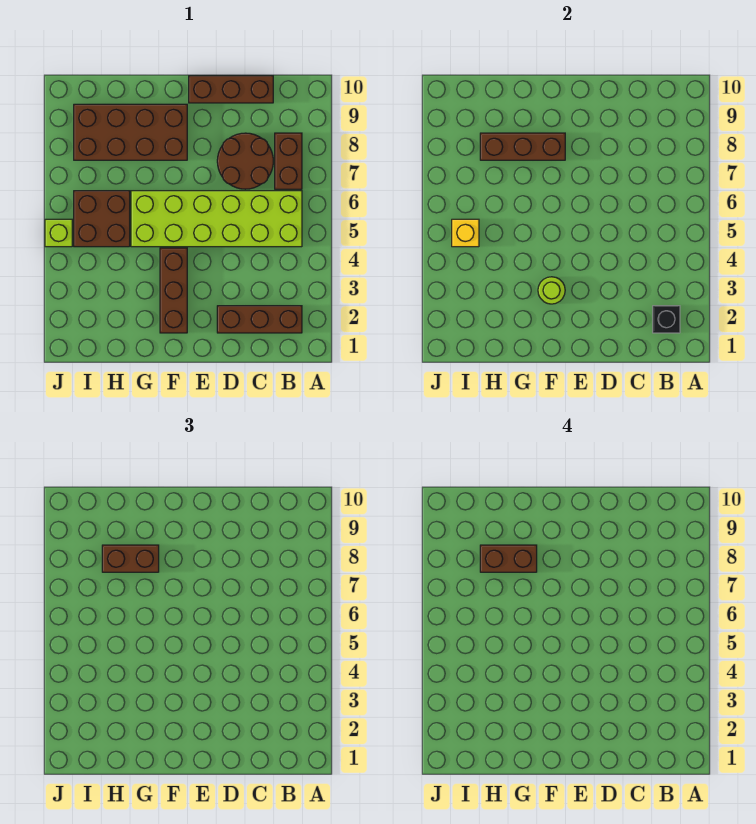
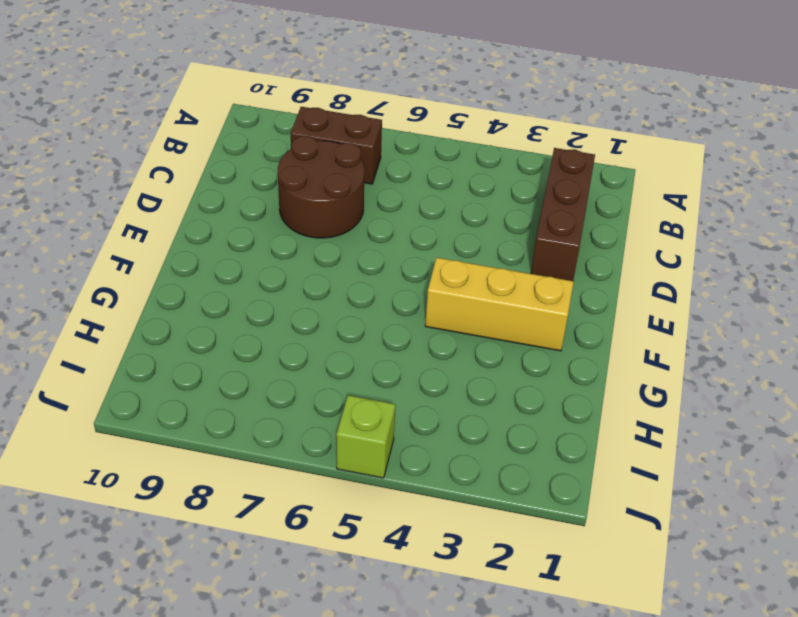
yellow 1x3 brick [425,258,574,351] -> brown 1x3 brick [160,248,187,333]
none -> lime 2x6 brick [131,191,302,247]
none -> brown 1x3 brick [189,76,273,103]
none -> brown 2x4 brick [74,104,187,160]

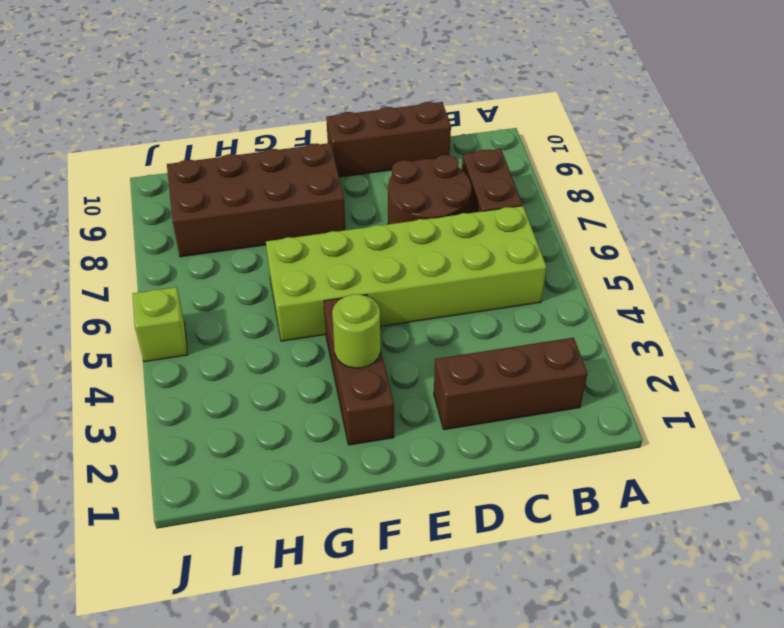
none -> brown 2x2 brick [74,191,130,247]
none -> black 1x1 brick [653,306,680,333]
none -> brown 1x3 brick [480,133,565,160]

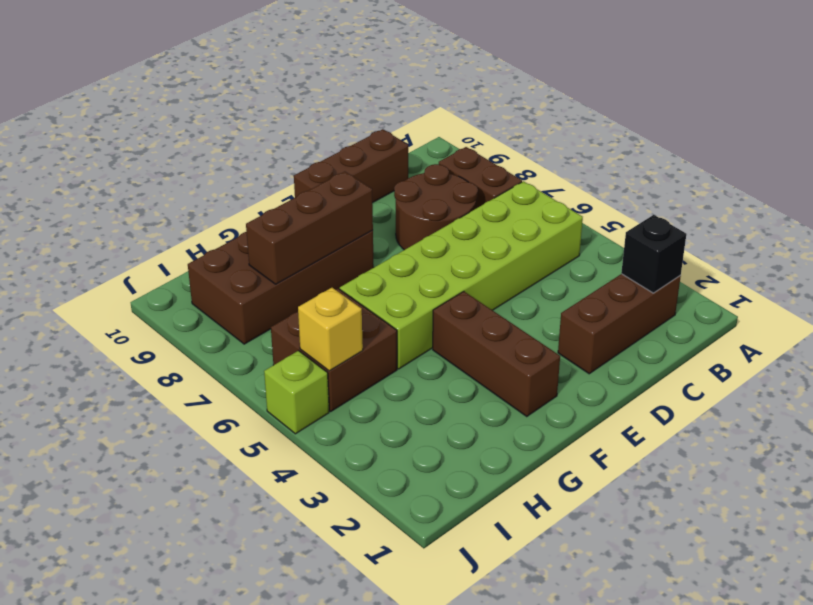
none -> lime 1x1 round brick [538,277,565,304]
none -> brown 1x2 brick [102,545,159,572]
none -> brown 1x2 brick [480,545,537,572]

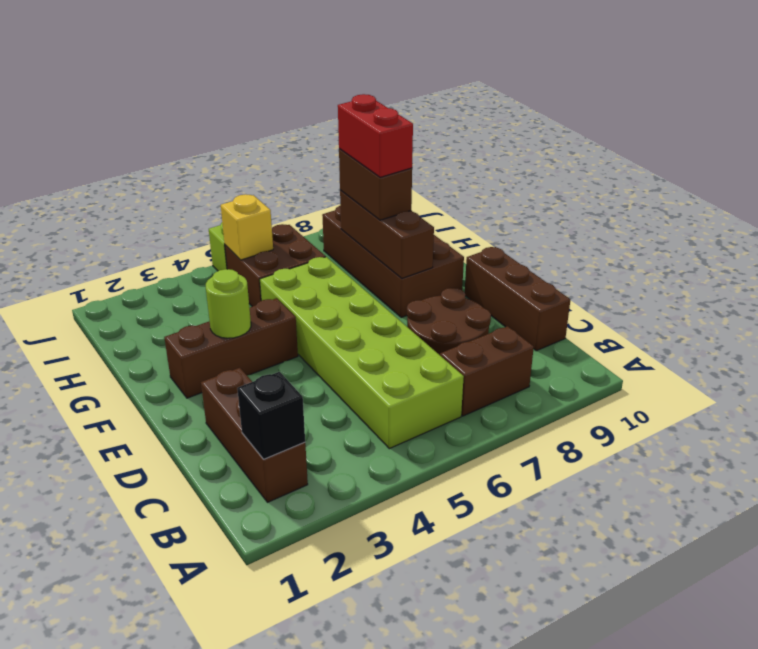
red 1x2 brick [338,94,413,177] -> brown 1x2 brick [480,545,537,572]

